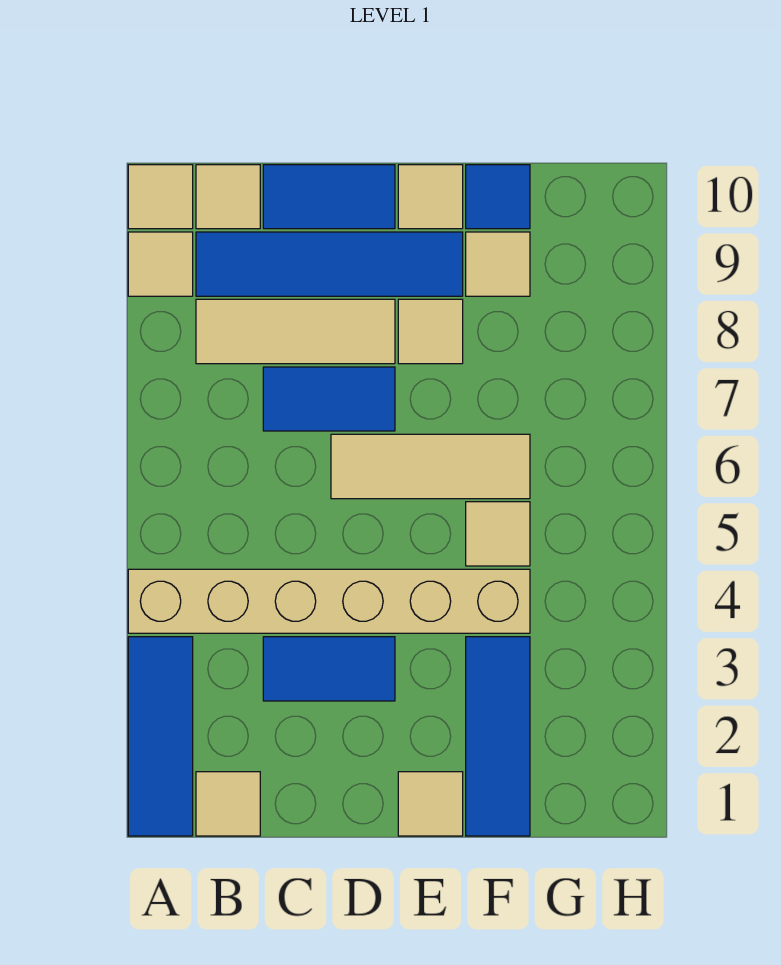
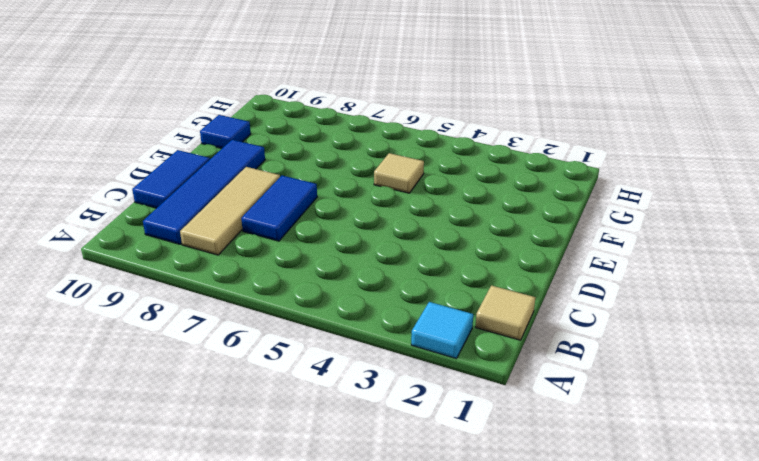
cyan 1x1 tile [411,302,473,358] -> blue 1x3 tile [128,637,193,836]
none -> tan 1x6 brick [128,569,530,633]
none -> tan 1x1 tile [128,232,193,296]
none -> tan 1x1 tile [128,165,193,229]

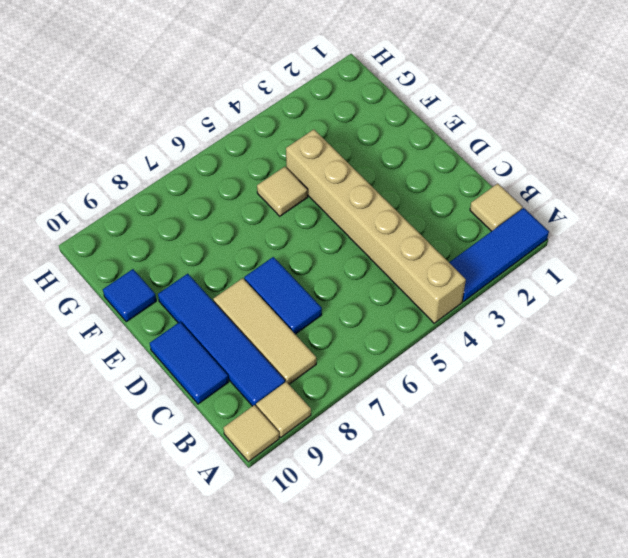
none -> tan 1x1 tile [196,165,260,229]
none -> blue 1x2 tile [263,637,395,701]
none -> tan 1x3 tile [331,434,530,499]

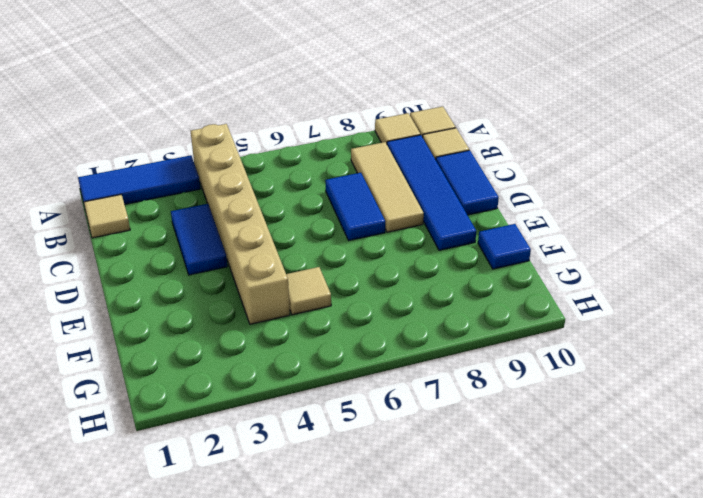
none -> tan 1x3 tile [331,434,530,499]
none -> tan 1x1 tile [398,772,463,836]
none -> tan 1x1 tile [398,299,463,364]

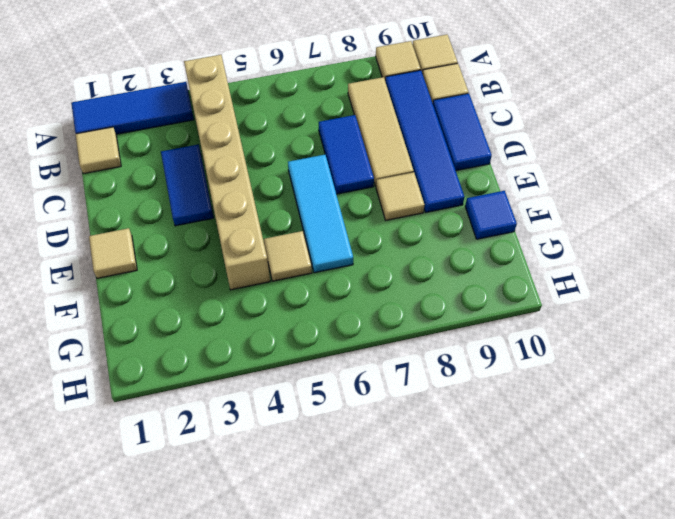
cyan 1x3 tile [288,155,353,273] -> tan 1x3 tile [331,434,530,499]
none -> tan 1x1 tile [398,165,463,229]
none -> blue 1x3 tile [466,637,530,836]
none -> tan 1x1 tile [466,232,530,296]

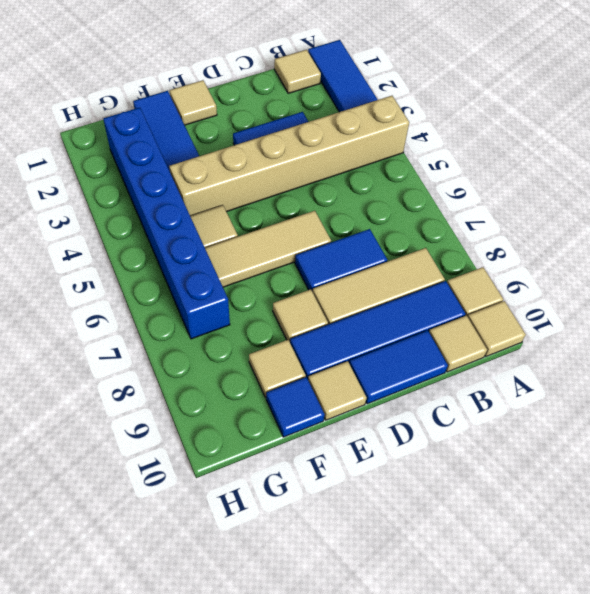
blue 1x6 brick [103,108,230,339] -> none

